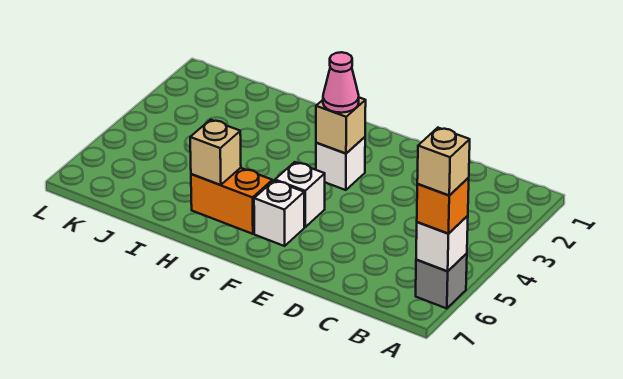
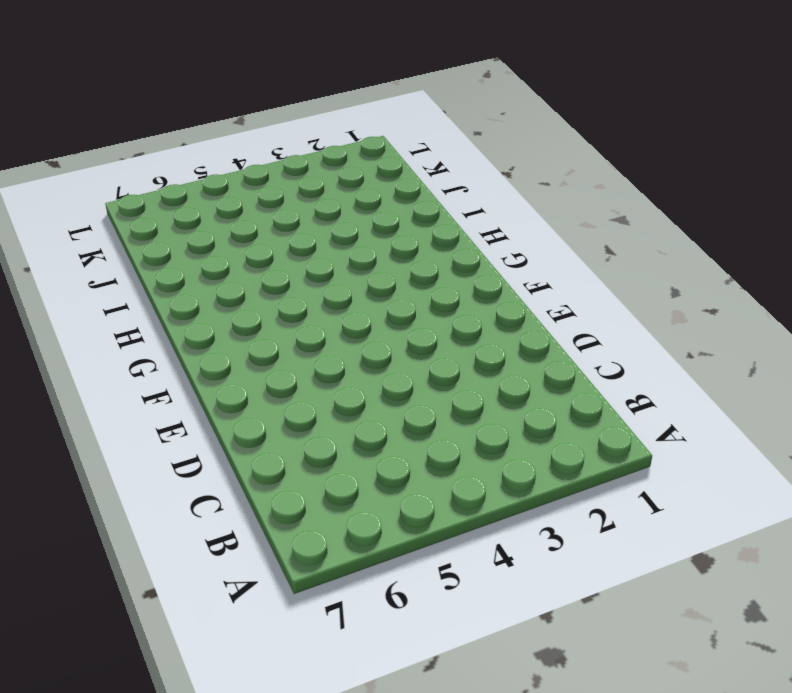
none -> grey 1x1 brick [416,253,467,309]
none -> white 1x1 brick [316,137,365,190]

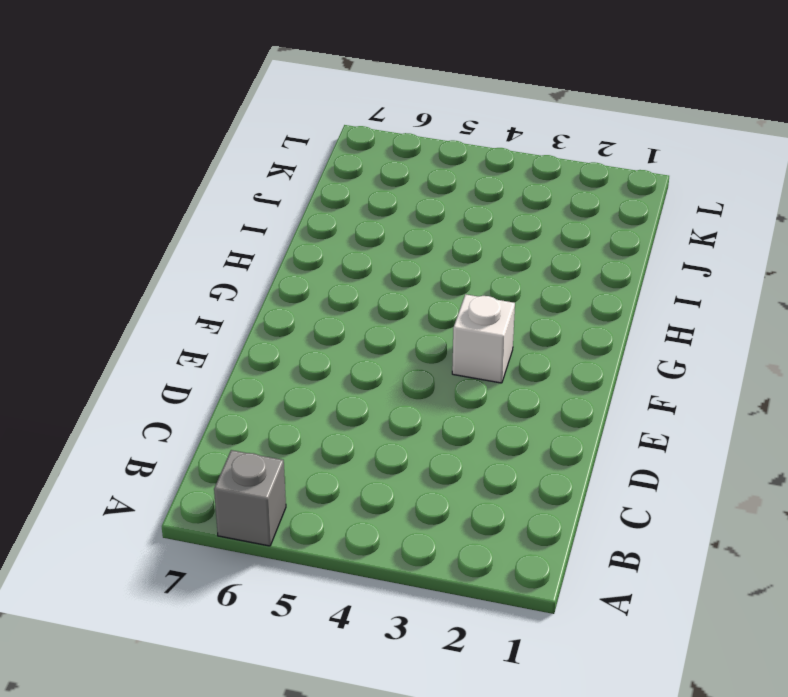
none -> white 1x1 brick [275,162,325,227]
none -> white 1x1 brick [254,181,304,246]

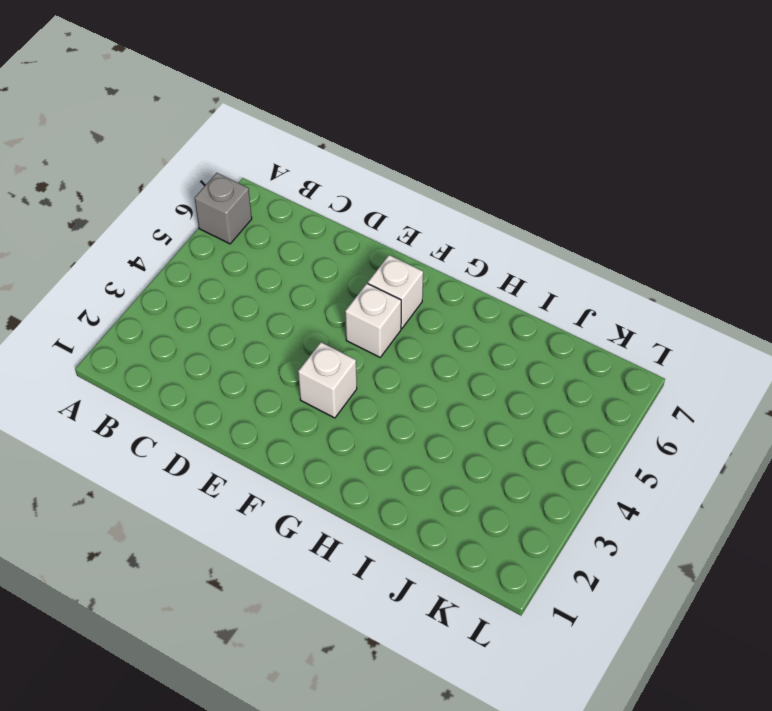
none -> orange 1x2 brick [191,168,272,234]
none -> white 1x1 brick [416,216,468,271]

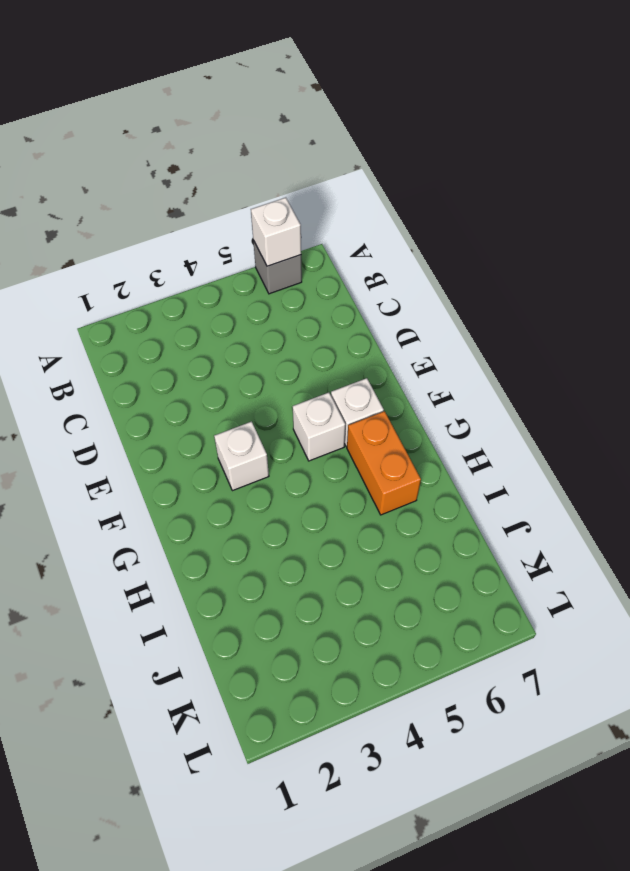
none -> tan 1x1 brick [316,98,366,154]
none -> tan 1x1 brick [190,120,241,185]

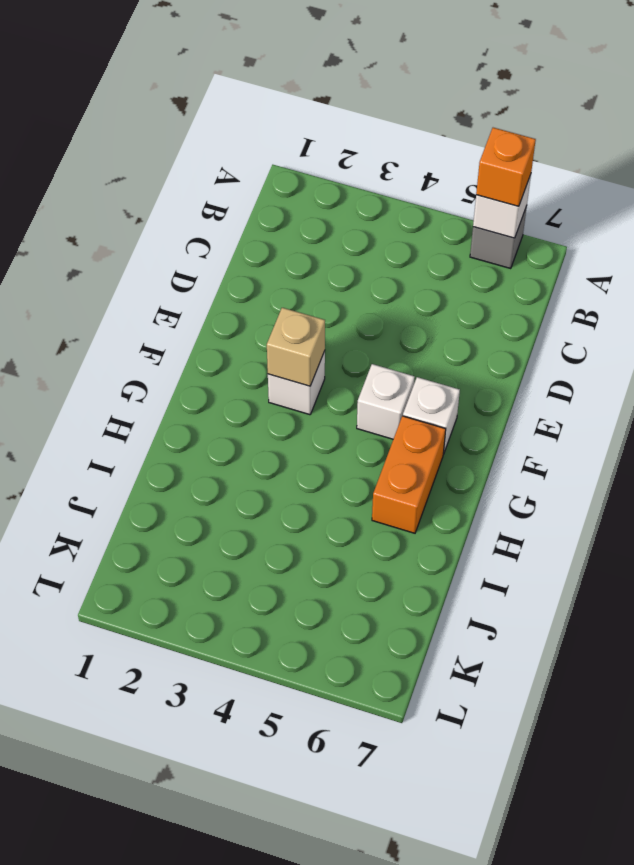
none -> tan 1x1 brick [190,120,241,185]
none -> pink 1x1 cone [323,52,359,113]

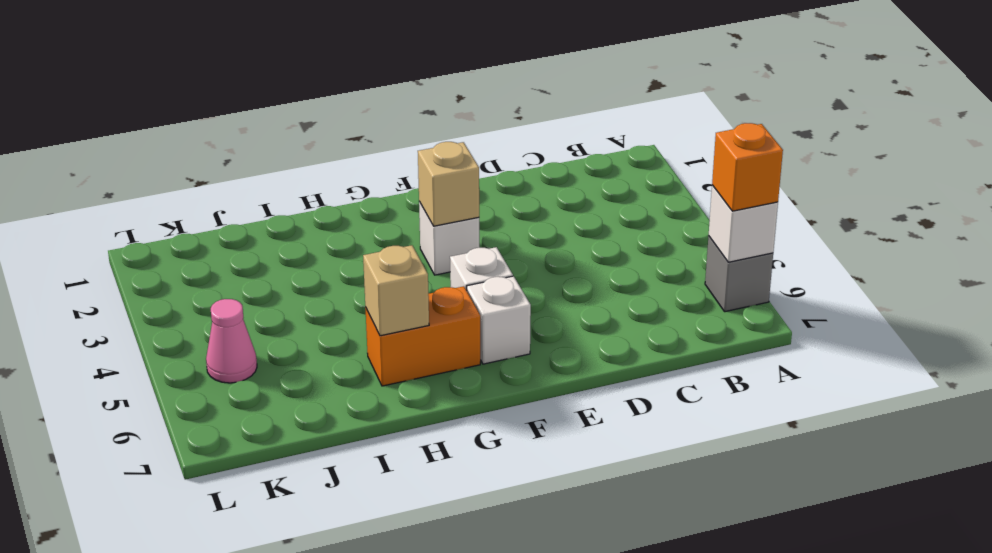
pink 1x1 cone [206,299,257,383] -> pink 1x1 cone moved to [323,52,359,113]
none -> tan 1x1 brick [417,128,470,195]

